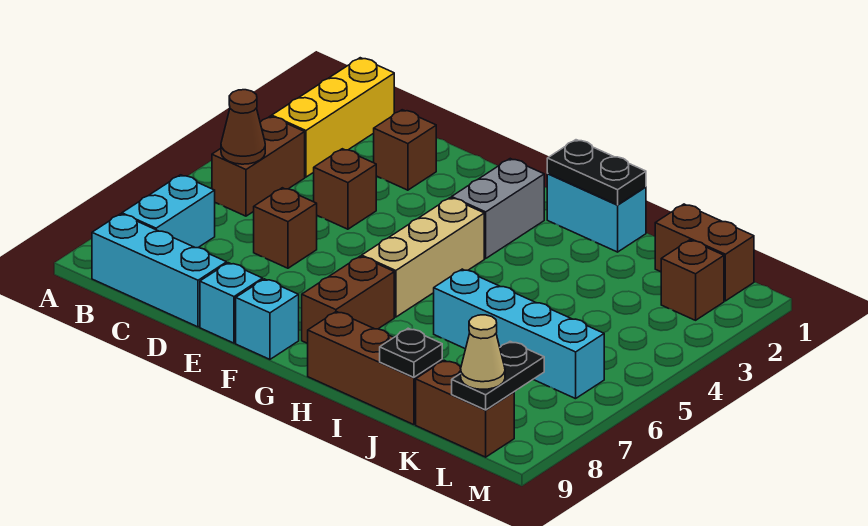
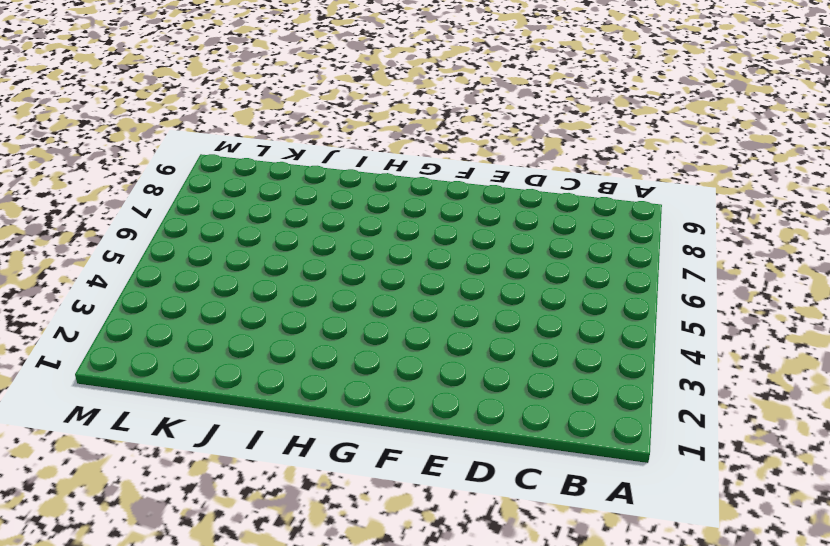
none -> yellow 1x3 brick [272,58,394,177]
none -> brown 1x2 brick [212,116,305,216]
none -> cyan 1x2 brick [122,175,215,248]

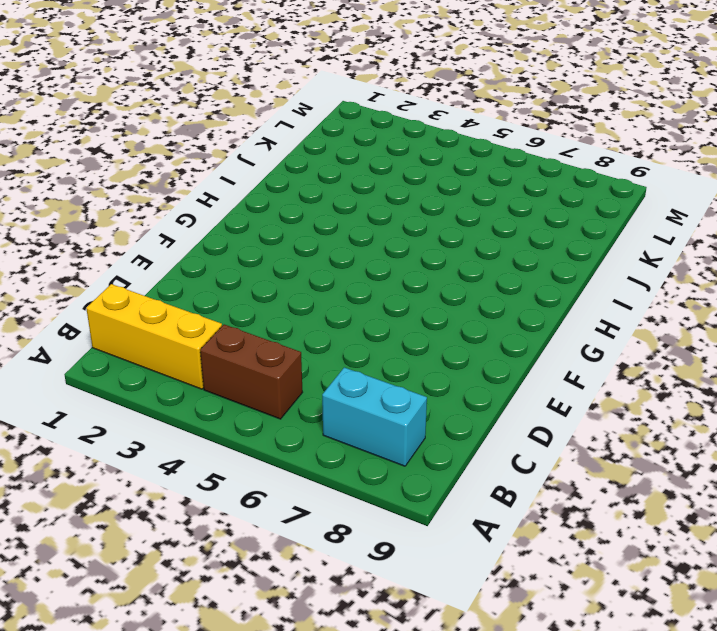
none -> cyan 1x3 brick [92,214,227,327]
none -> brown 1x1 brick [374,110,436,190]
none -> brown 1x1 brick [314,149,376,229]

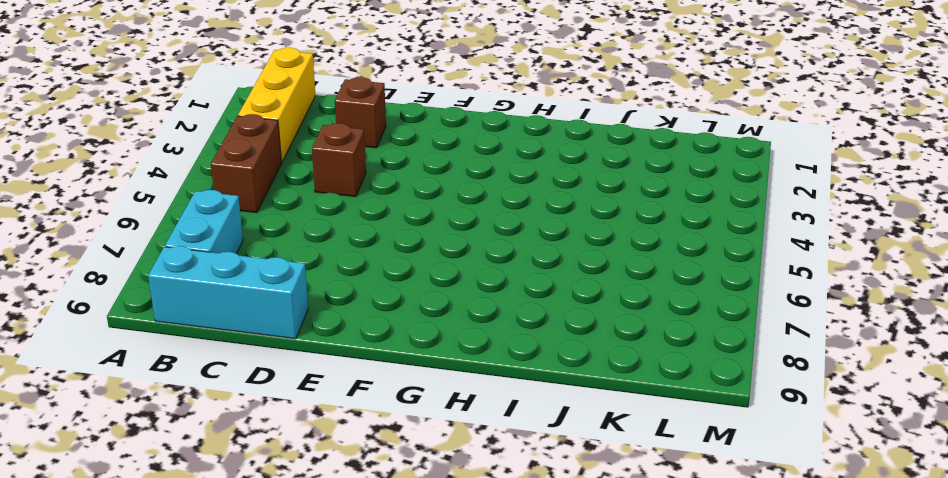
none -> brown 1x1 brick [254,188,317,268]
none -> cyan 1x1 brick [200,263,263,343]
none -> cyan 1x1 brick [236,279,299,359]

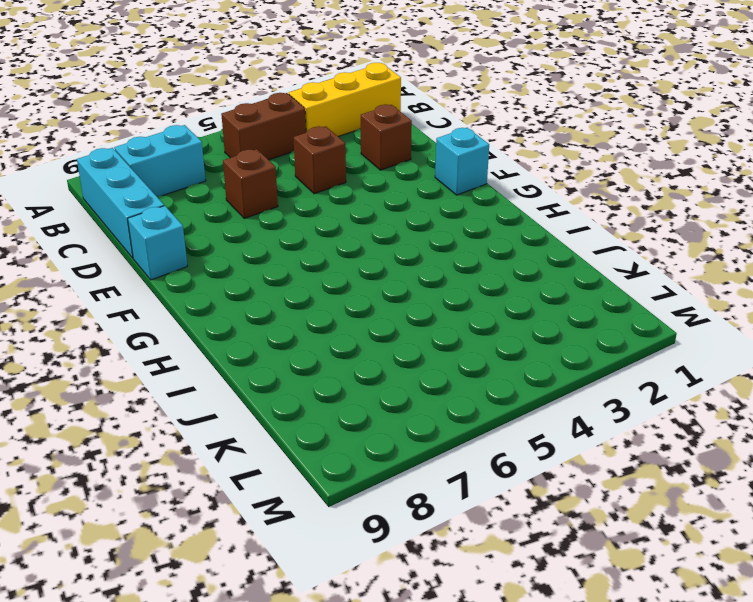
cyan 1x1 brick [435,128,489,195] -> cyan 1x1 brick moved to [236,279,299,359]
none -> grey 1x2 brick [452,159,544,258]
none -> tan 1x3 brick [362,198,484,317]
none -> brown 1x2 brick [302,256,394,344]

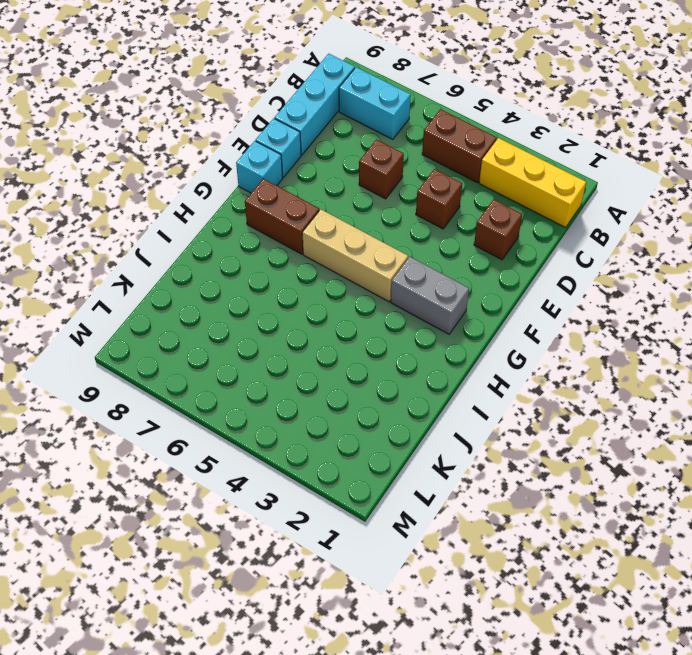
none -> cyan 1x2 brick [547,174,646,252]
none -> brown 1x3 brick [308,312,442,425]
none -> cyan 1x4 brick [434,269,604,399]

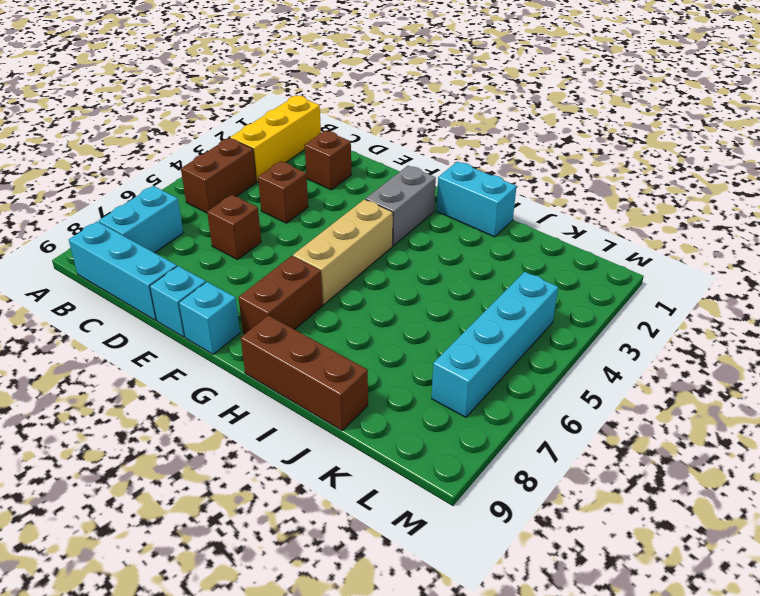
cyan 1x4 brick [432,272,558,417] -> cyan 1x4 brick turned to [434,269,604,399]
none -> brown 1x2 brick [655,204,754,301]
none -> brown 1x2 brick [416,360,514,457]
none -> brown 1x1 brick [661,240,724,320]

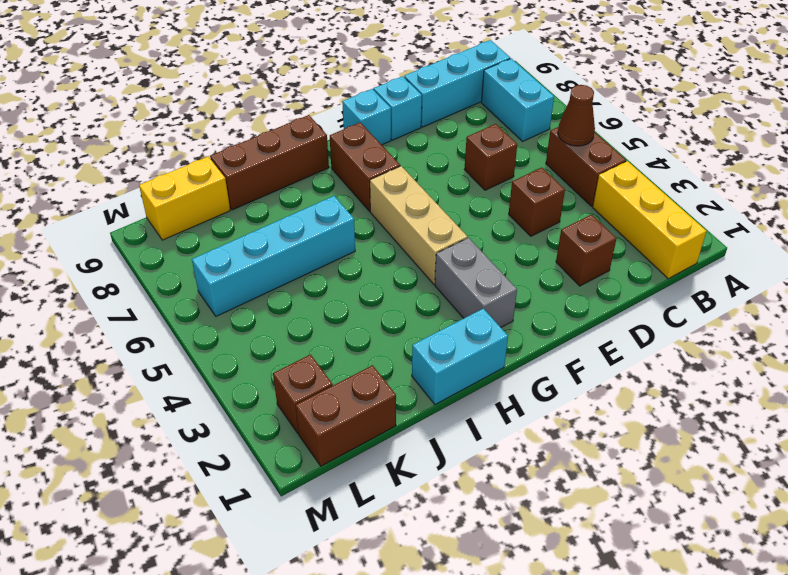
yellow 1x2 brick [139,157,230,240] -> brown 1x2 brick [416,360,514,457]
none -> black 1x2 plate [547,140,646,205]
none -> black 1x1 plate [380,328,442,377]
none -> black 1x2 plate [452,342,544,410]

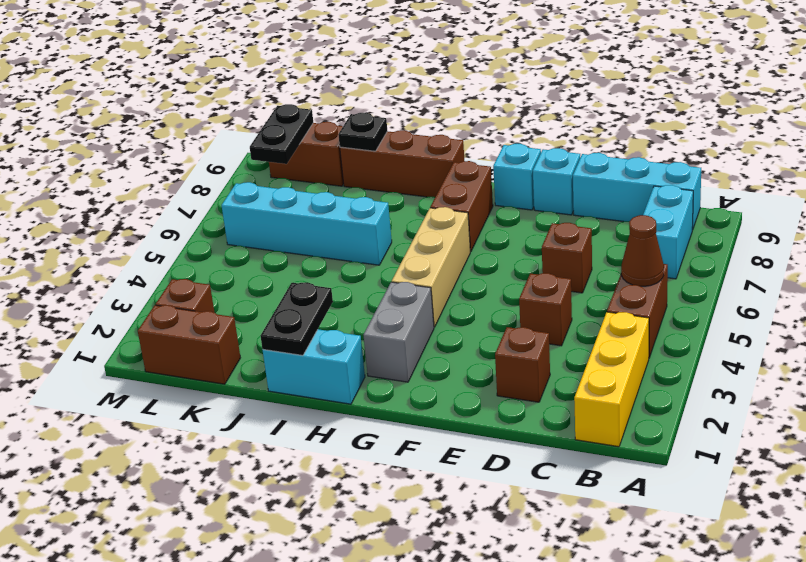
black 1x2 plate [260,282,333,355] -> black 1x2 plate turned to [547,140,646,205]
none -> tan 1x1 cone [461,315,505,389]

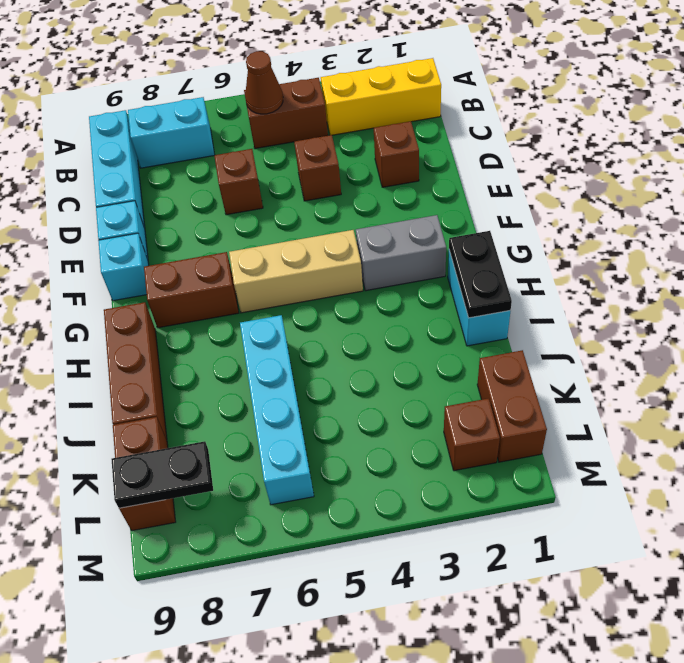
none -> black 1x1 plate [380,328,442,377]
none -> tan 1x1 cone [461,315,505,389]

